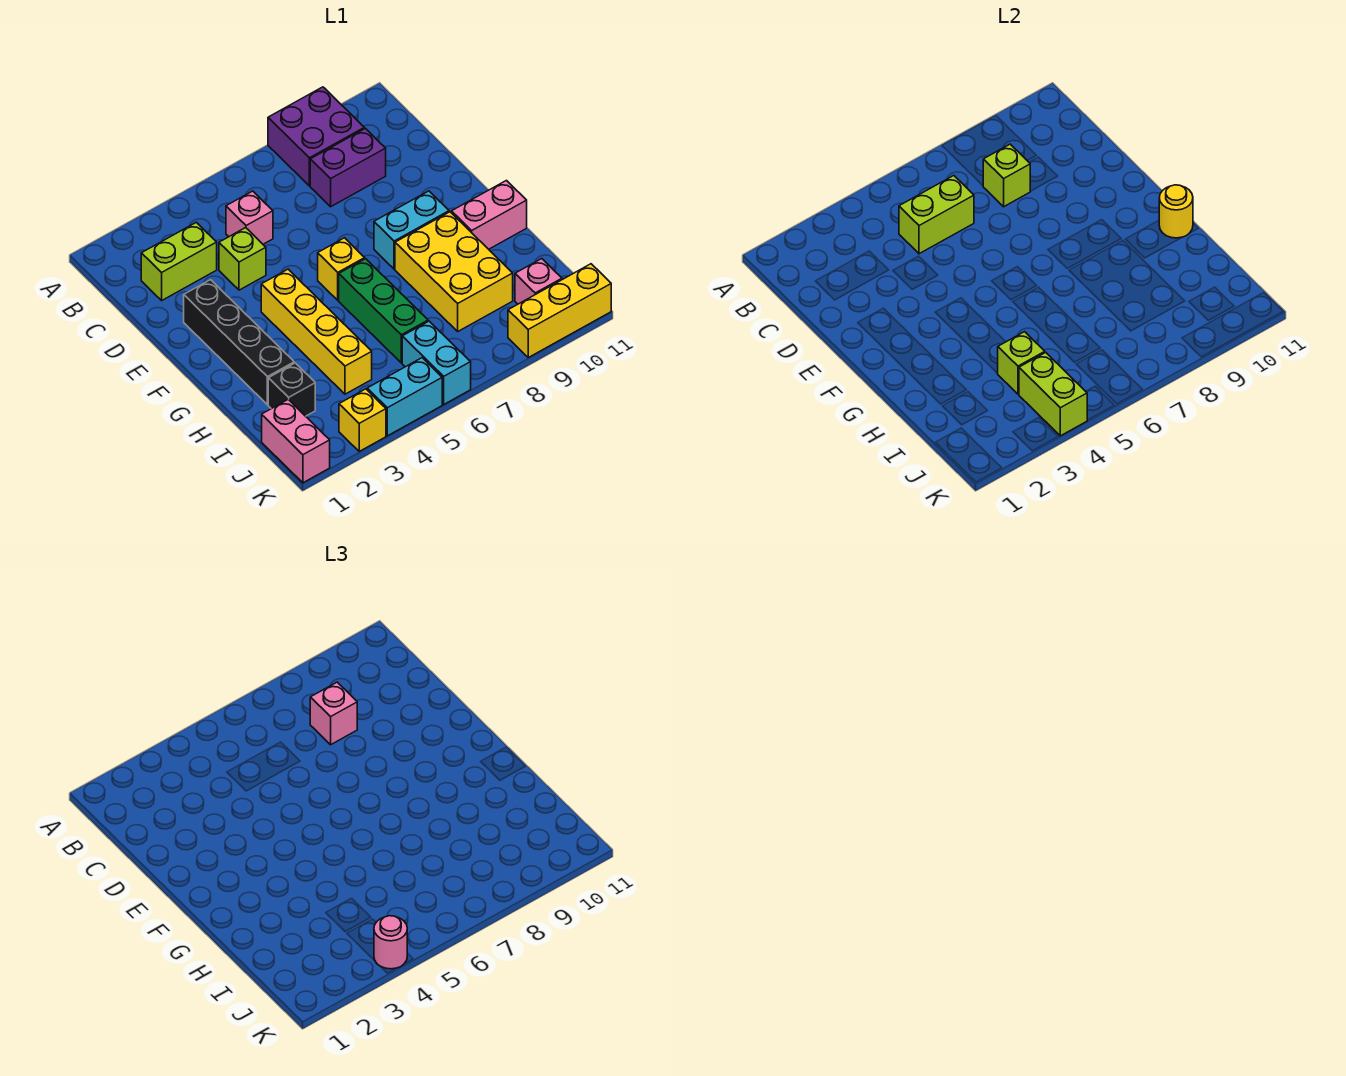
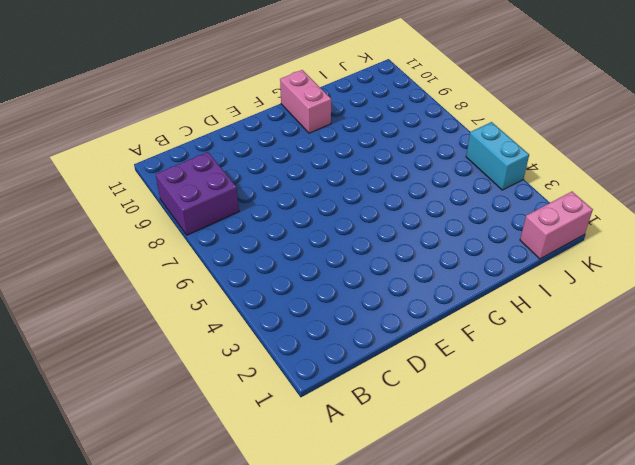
none -> lime 1x2 brick [141,222,217,300]
none -> pink 1x1 brick [226,191,273,244]
none -> purple 1x2 brick [310,129,386,207]

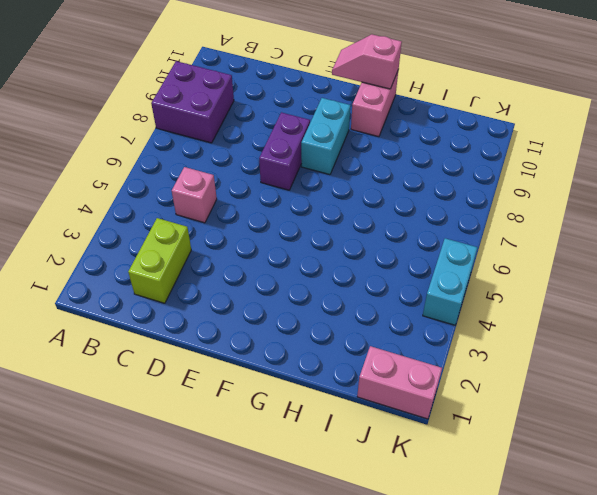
purple 1x2 brick [259,112,310,190] -> purple 1x2 brick moved to [310,129,386,207]
pink 1x2 slope [332,34,402,89] -> yellow 1x1 round brick [1159,185,1193,238]
none -> lime 1x1 brick [219,228,266,290]
none -> black 1x4 brick [184,280,294,405]
none -> yellow 1x4 brick [261,269,372,394]

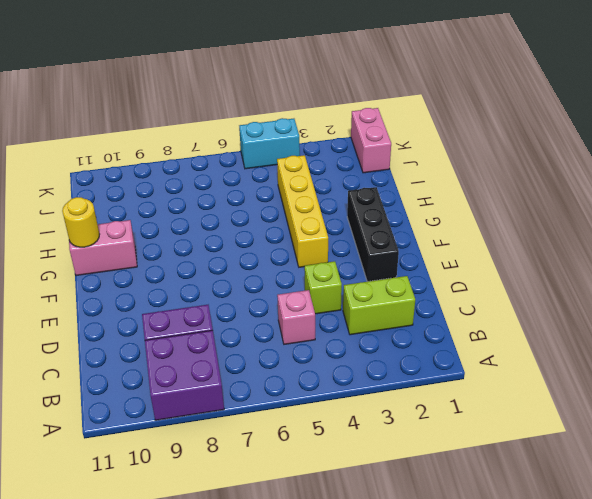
black 1x3 brick [347,187,399,282] -> black 1x4 brick [184,280,294,405]
none -> yellow 1x1 brick [318,238,365,300]
none -> cyan 1x2 brick [374,191,449,269]
none -> green 1x3 brick [339,259,428,363]

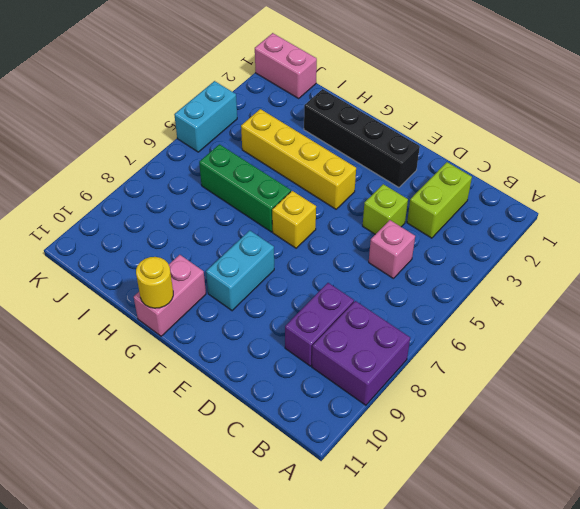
none -> yellow 2x3 brick [395,212,513,331]
none -> black 1x1 brick [268,363,315,416]
none -> cyan 1x2 brick [402,321,471,404]

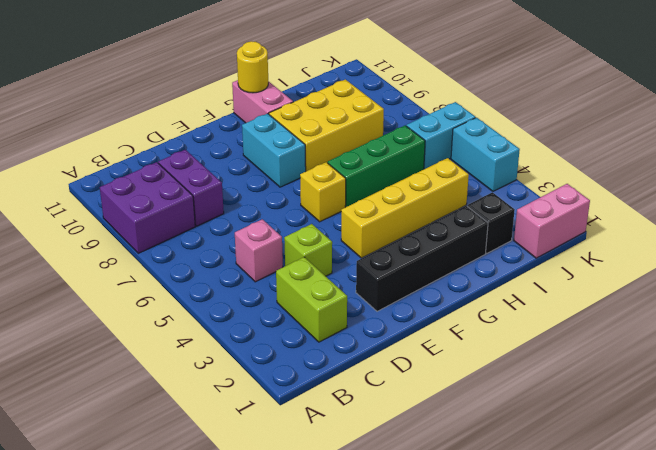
none -> pink 1x1 brick [515,259,562,304]
none -> yellow 1x1 brick [339,389,386,451]
none -> yellow 1x3 brick [508,264,611,357]

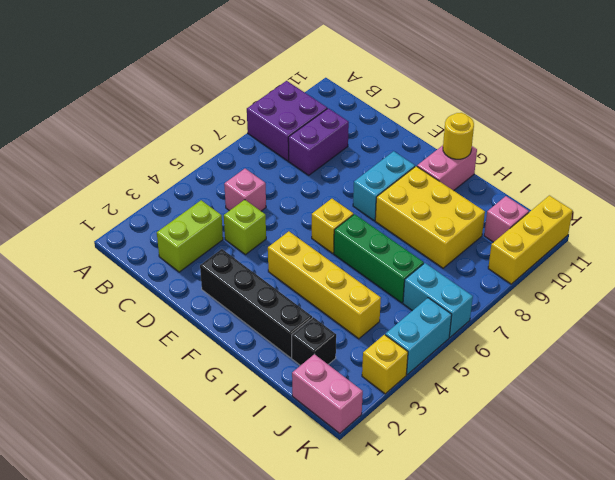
none -> lime 1x2 brick [899,176,974,254]
none -> lime 1x1 brick [983,144,1030,207]
none -> lime 1x1 brick [997,332,1045,394]

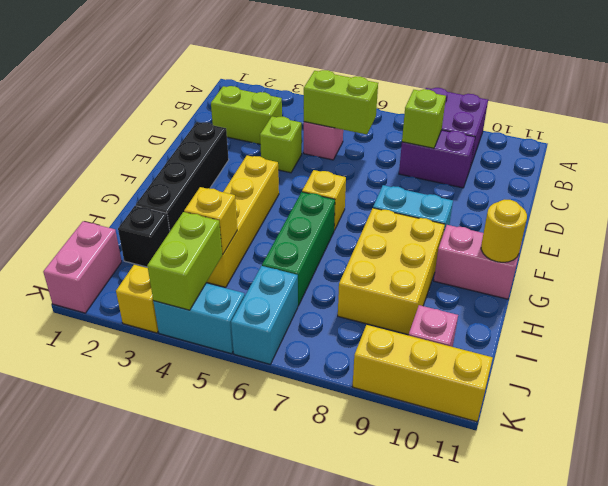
yellow 1x1 brick [184,187,237,254] -> lime 1x1 brick [997,332,1045,394]
none -> pink 1x1 brick [310,682,357,745]
none -> pink 1x1 round brick [374,916,407,969]

